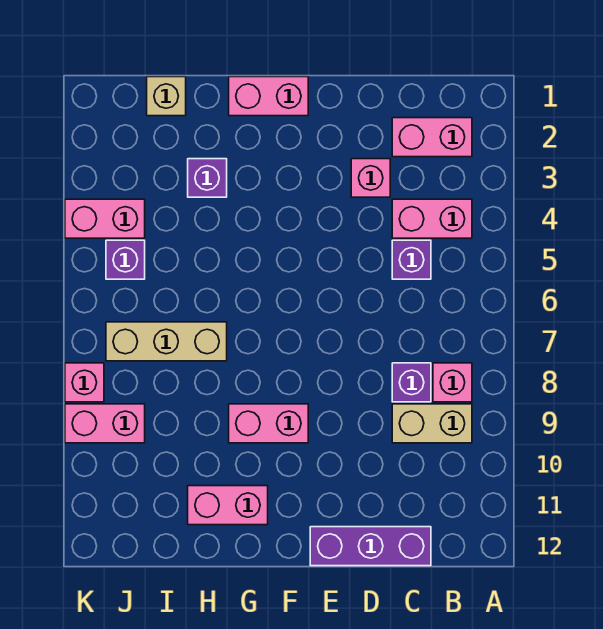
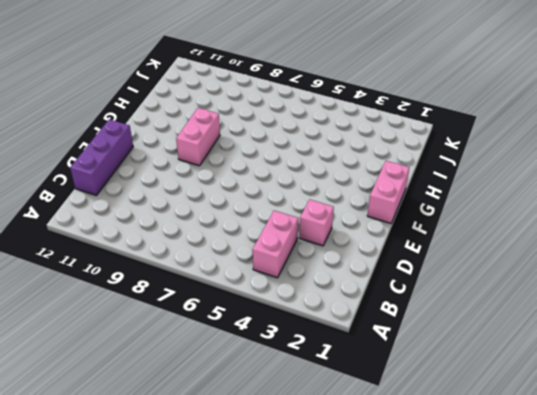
none -> pink 1x2 brick [392,118,472,157]
none -> pink 1x1 brick [433,363,472,402]
none -> tan 1x2 brick [392,404,472,443]

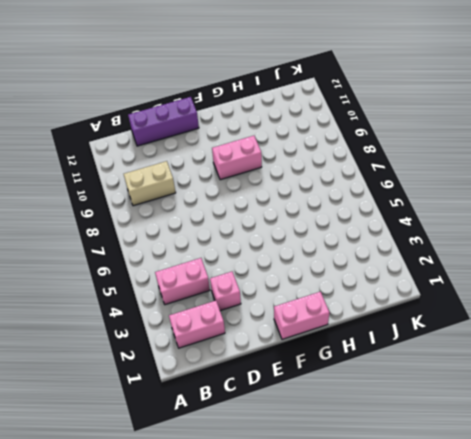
none -> pink 1x1 brick [433,363,472,402]
none -> purple 1x1 brick [392,240,431,279]
none -> purple 1x1 brick [392,363,431,402]

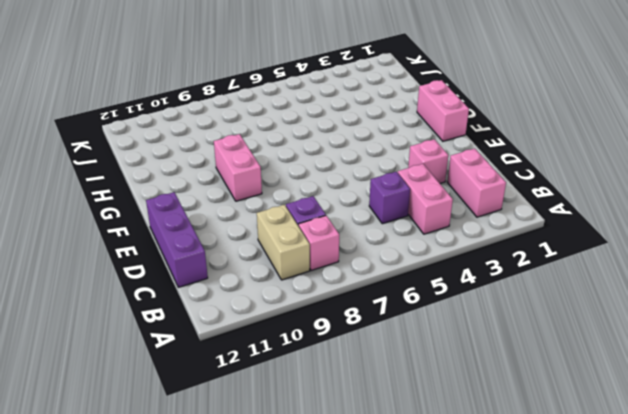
none -> pink 1x2 brick [188,486,268,525]
none -> purple 1x1 brick [188,159,227,197]
none -> tan 1x3 brick [106,322,227,361]

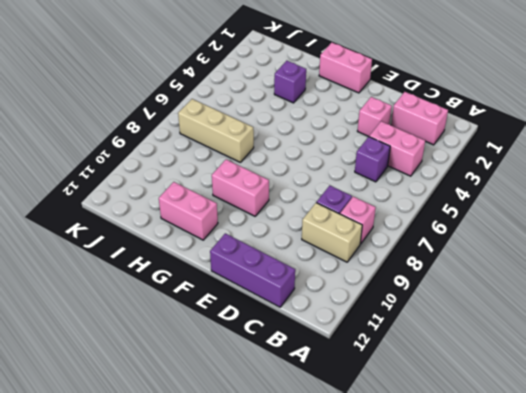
none -> tan 1x1 brick [147,77,186,116]
none -> pink 1x2 brick [65,199,145,238]
none -> purple 1x1 brick [106,240,145,279]

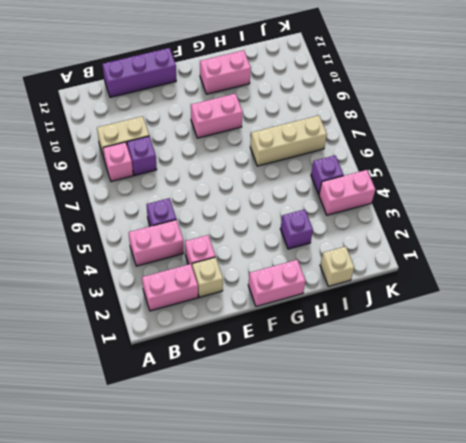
tan 1x1 brick [192,257,223,297] -> none
none -> pink 1x2 brick [65,404,145,443]
none -> pink 1x1 brick [65,363,104,402]

